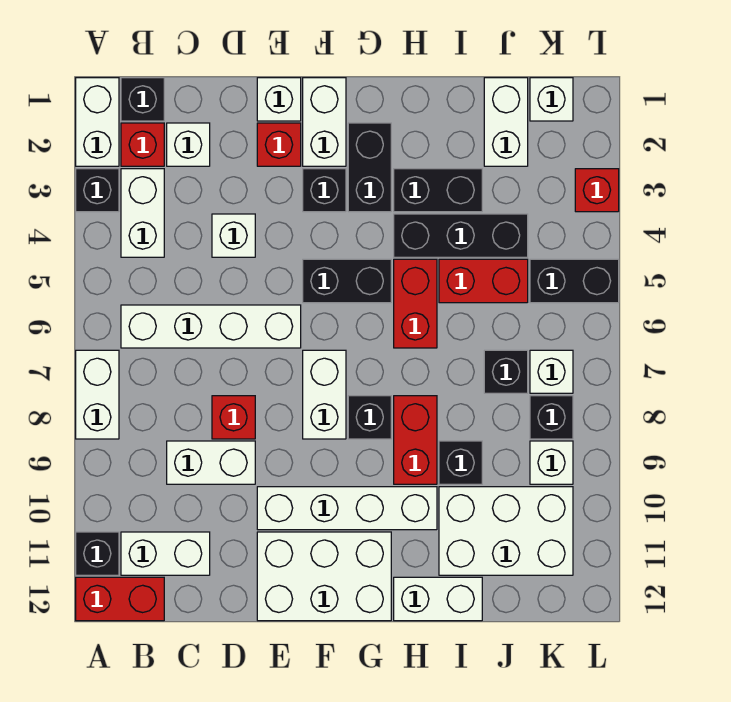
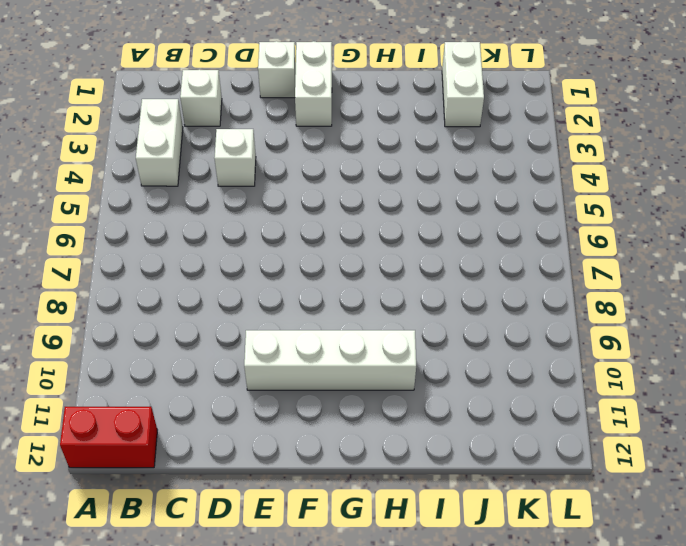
none -> white 1x2 brick [76,78,119,166]
none -> black 1x1 brick [76,169,119,212]
none -> white 1x2 brick [76,350,119,439]
none -> black 1x1 brick [76,532,119,575]

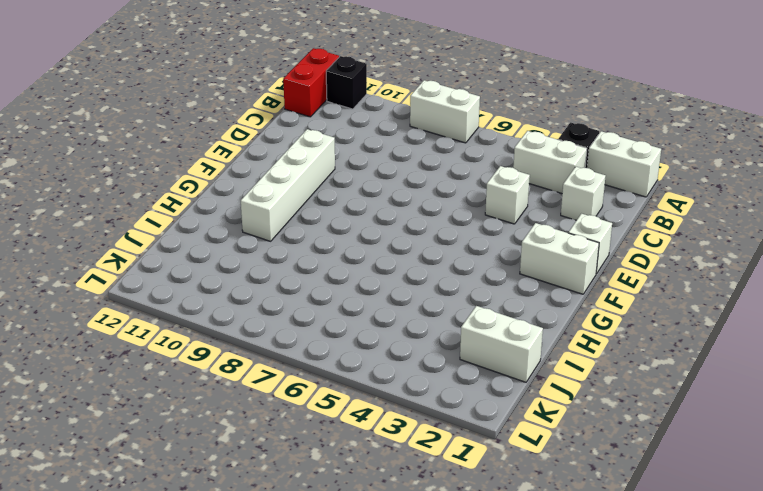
none -> black 1x1 brick [121,78,164,121]
none -> red 1x1 brick [121,123,164,166]
none -> white 1x4 brick [121,305,301,348]
none -> white 1x2 brick [121,532,210,575]

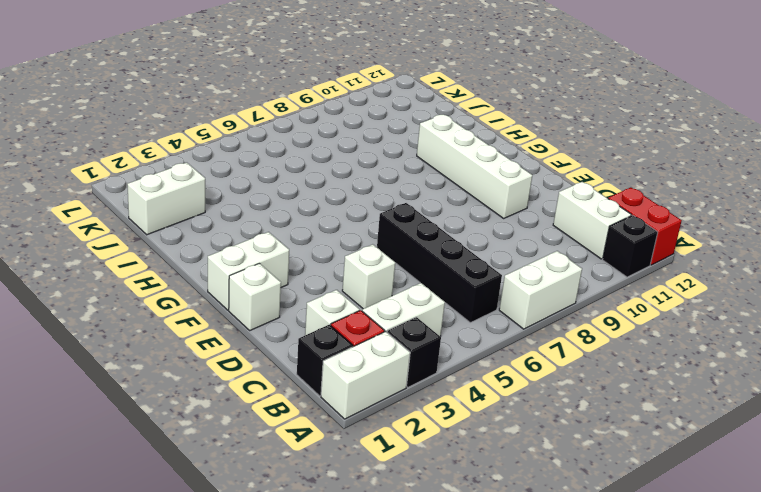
black 1x4 brick [377,203,502,323] -> white 1x4 brick [121,305,301,348]
none -> white 1x2 brick [167,441,255,484]
none -> red 1x1 brick [212,396,255,439]
none -> red 1x1 brick [257,123,301,166]
none -> white 2x3 brick [257,532,391,621]

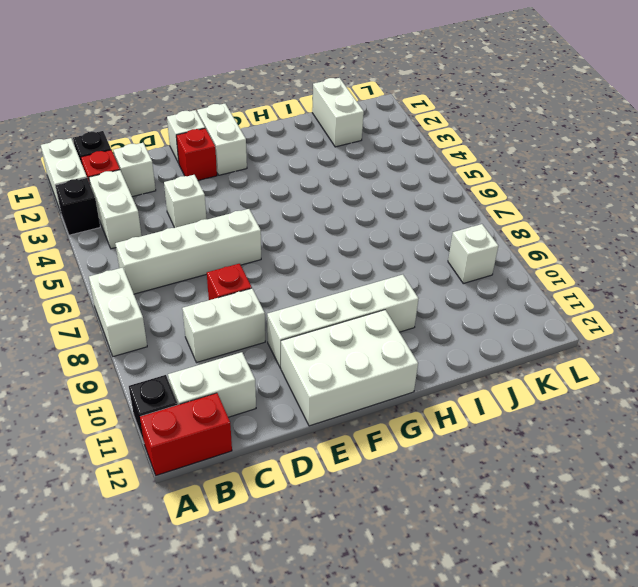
none -> black 1x1 brick [303,169,346,212]
none -> black 1x2 brick [303,259,391,303]
none -> white 1x2 brick [303,350,346,439]
none -> black 1x2 brick [348,123,391,212]

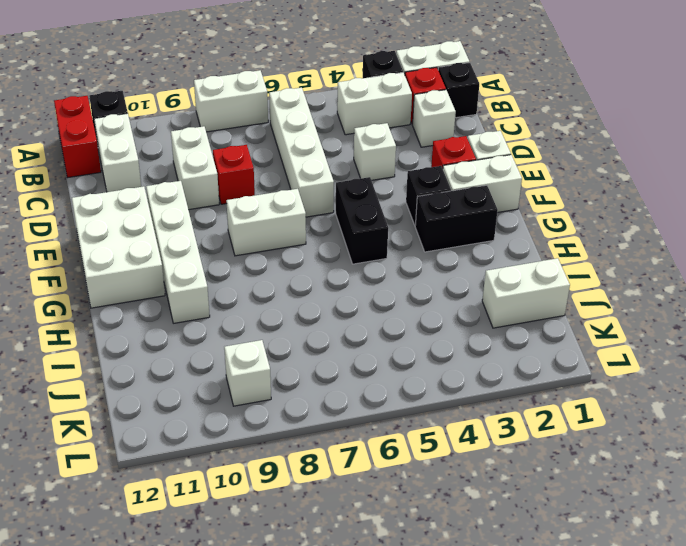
none -> black 1x1 brick [348,396,391,439]
none -> black 1x2 brick [394,169,482,212]
none -> black 1x3 brick [394,214,528,257]
none -> red 1x2 brick [394,259,437,348]

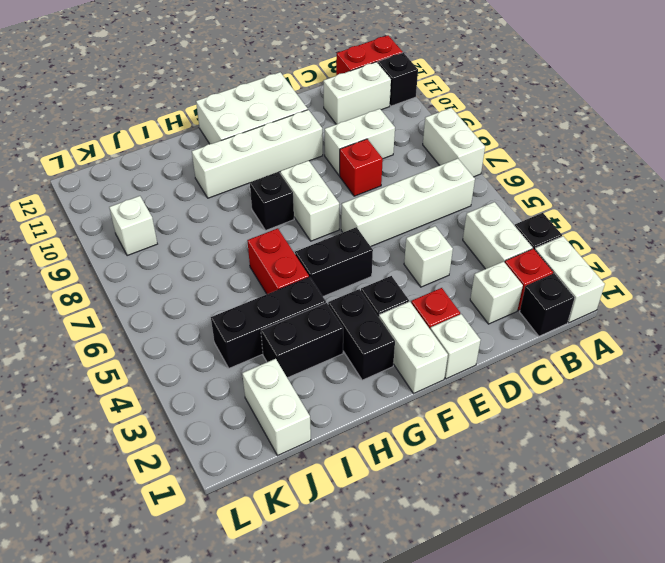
none -> red 1x2 brick [394,396,437,484]
none -> white 1x2 brick [394,577,482,621]
none -> red 1x2 brick [439,259,528,303]
none -> black 1x1 brick [439,441,482,484]

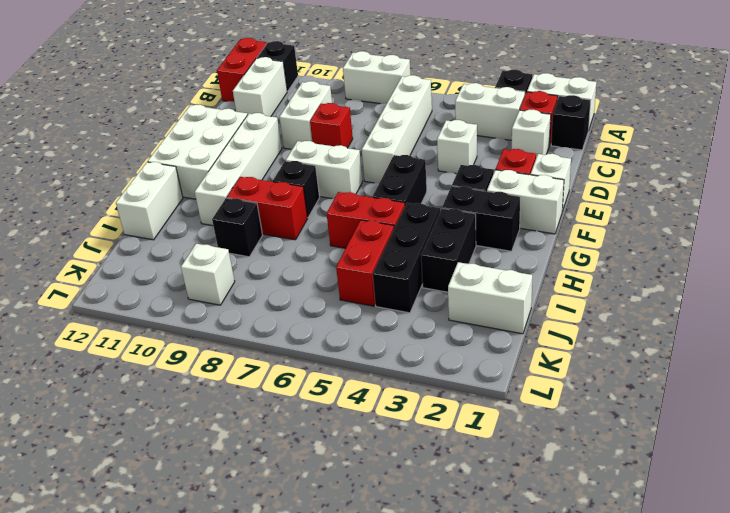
none -> white 2x3 brick [439,487,573,575]
none -> black 1x1 brick [484,350,528,393]
none -> white 1x1 brick [530,78,573,121]
none -> black 1x2 brick [530,259,619,303]

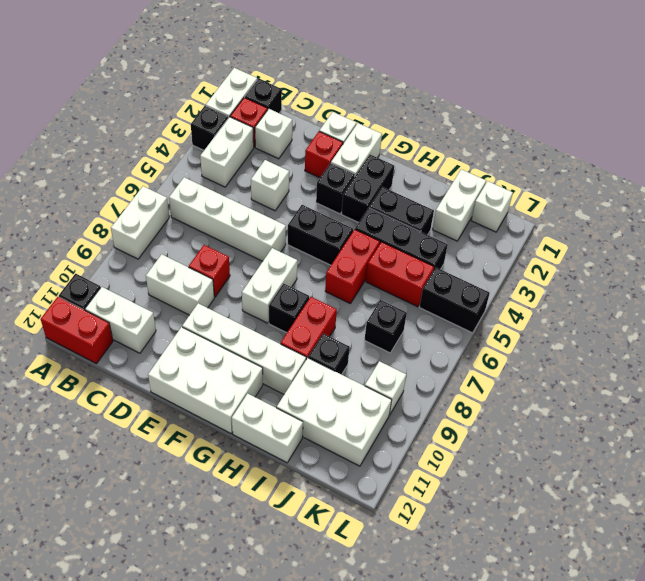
none -> white 1x1 brick [530,350,573,393]
none -> black 1x1 brick [530,396,573,439]
none -> red 1x1 brick [575,169,619,212]

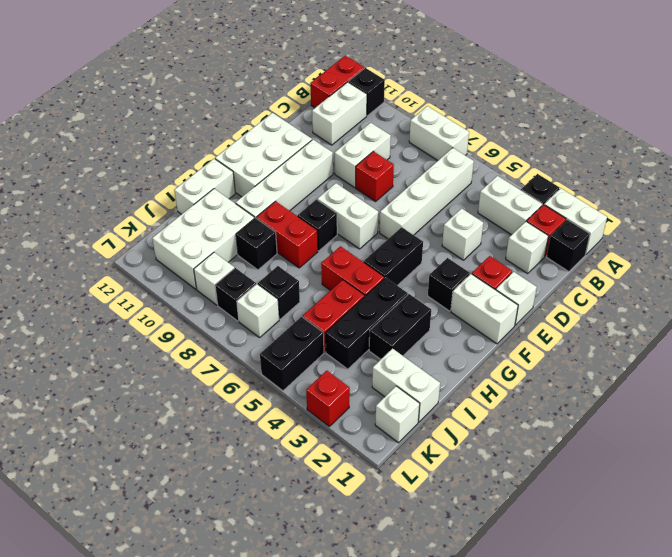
none -> black 1x2 brick [348,123,391,212]

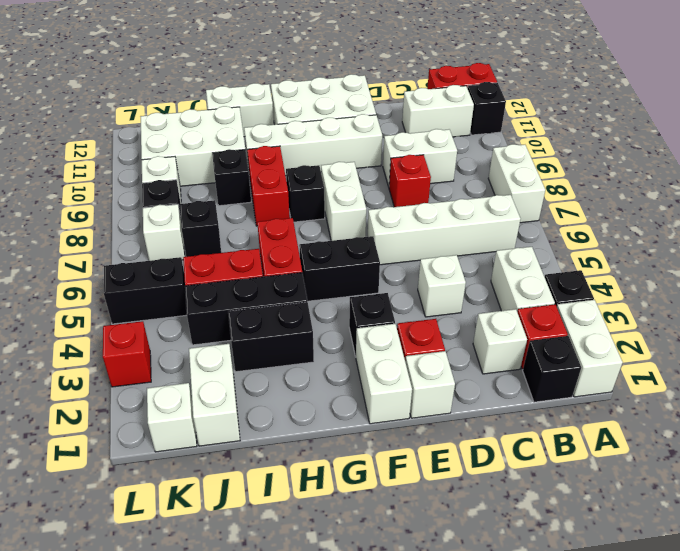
none -> black 1x2 brick [348,123,391,212]

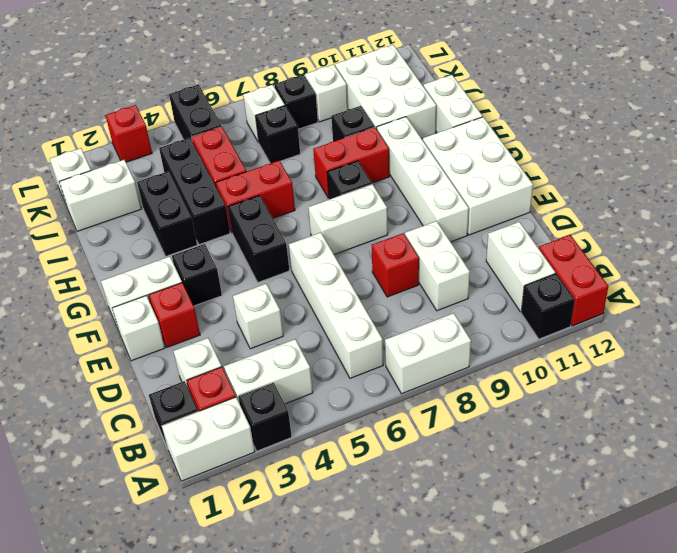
none -> black 1x2 brick [348,123,391,212]

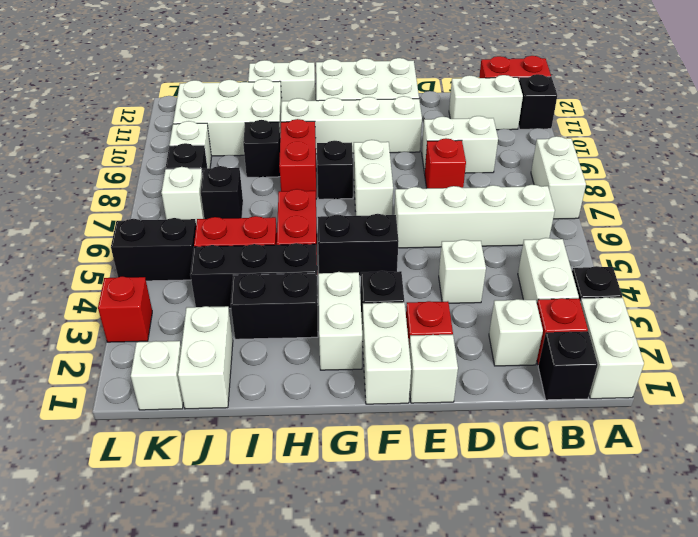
white 1x2 brick [318,272,362,370] -> black 1x2 brick [348,123,391,212]

